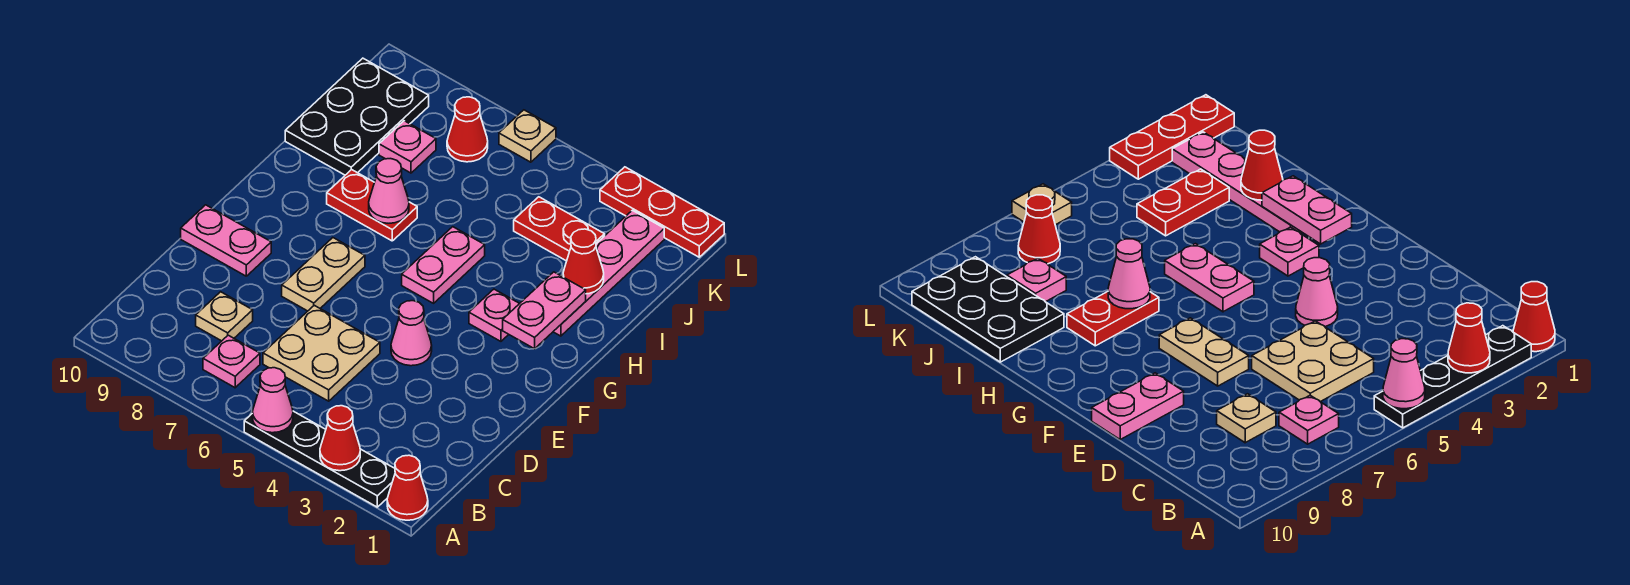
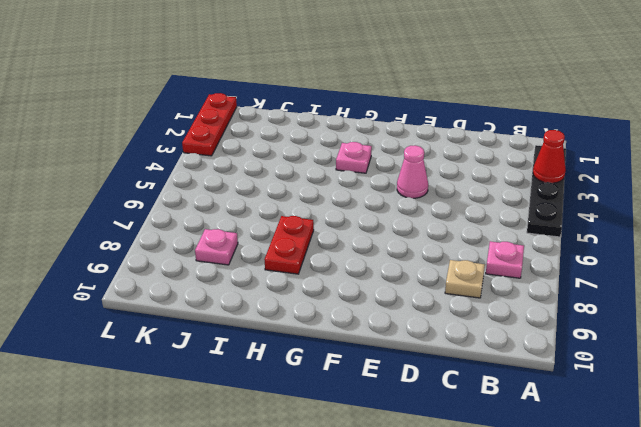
none -> red 1x1 cone [387,455,428,520]
none -> tan 2x2 plate [263,305,380,401]
none -> tan 1x2 plate [282,238,365,311]

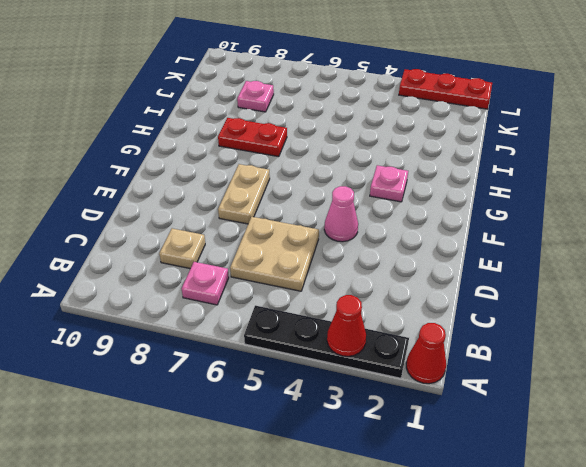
none -> pink 1x2 plate [181,205,271,276]
none -> pink 1x2 plate [402,227,485,303]
none -> pink 1x4 plate [553,210,664,336]

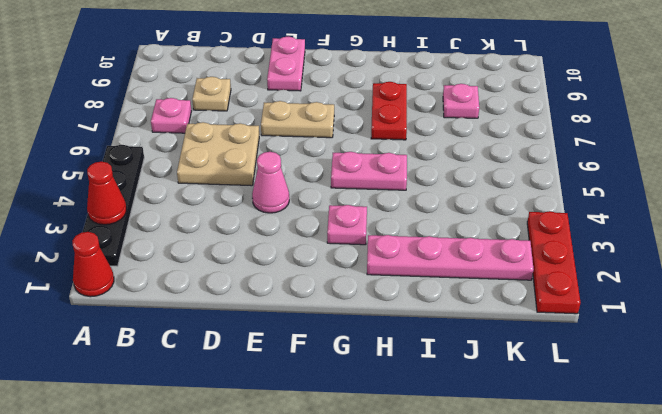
none -> black 2x3 plate [285,58,429,175]
none -> red 1x2 plate [514,197,605,261]
none -> red 1x1 cone [447,97,488,162]

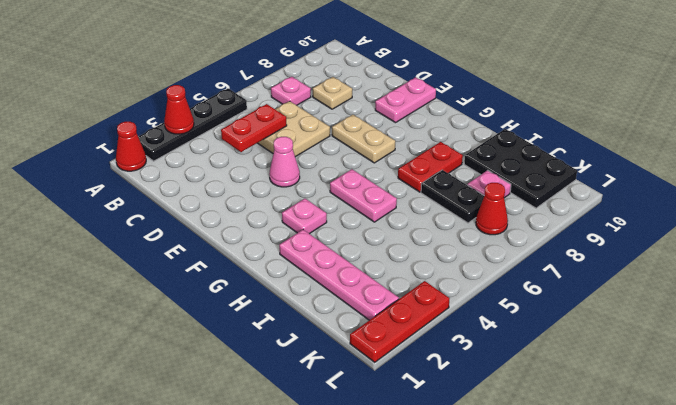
red 1x2 plate [221,104,287,152] -> red 1x2 plate moved to [514,197,605,261]
black 1x2 plate [421,170,484,223] -> none
none -> tan 1x1 plate [499,110,556,162]
none -> pink 1x1 cone [252,368,293,433]
none -> pink 1x2 plate [503,272,586,349]

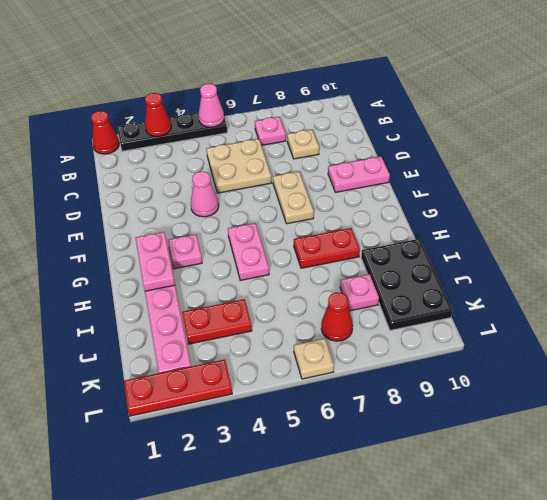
none -> pink 1x1 cone [369,159,409,223]
none -> red 1x1 cone [563,229,604,294]

